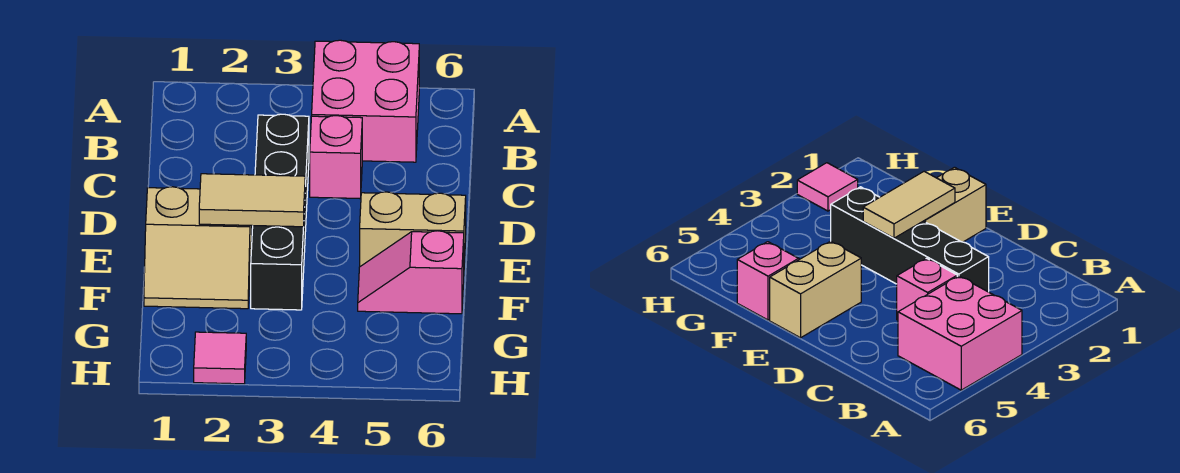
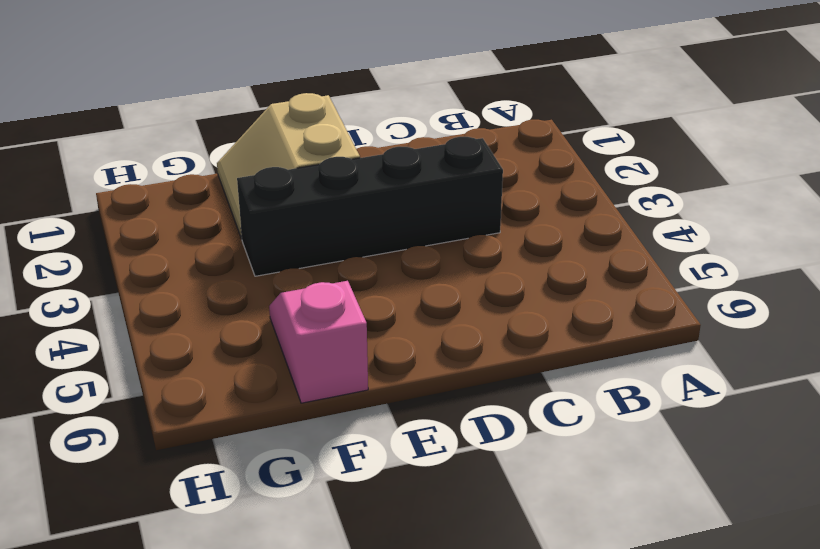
none -> pink 2x2 brick [312,40,419,162]
none -> pink 1x1 brick [310,116,362,198]

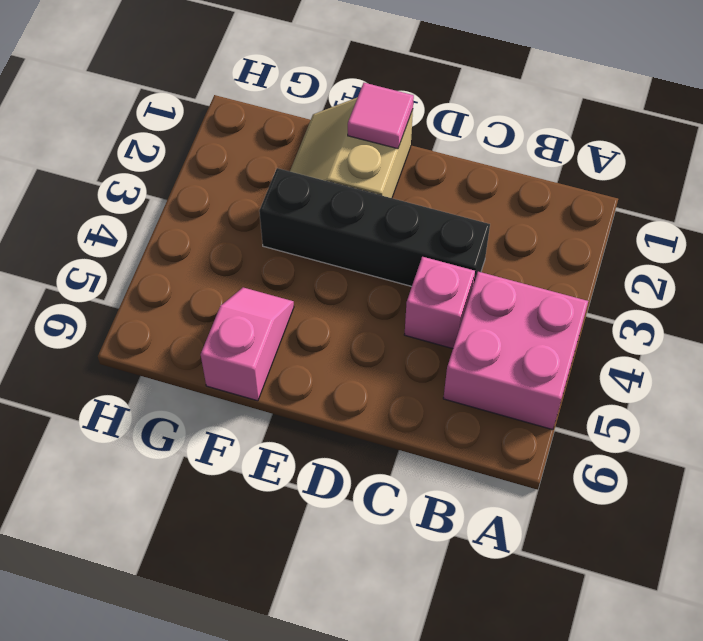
pink 1x1 tile [348,83,414,149] -> pink 1x1 tile moved to [194,332,246,384]
none -> tan 1x2 brick [360,192,466,266]
none -> tan 1x2 tile [199,174,305,227]

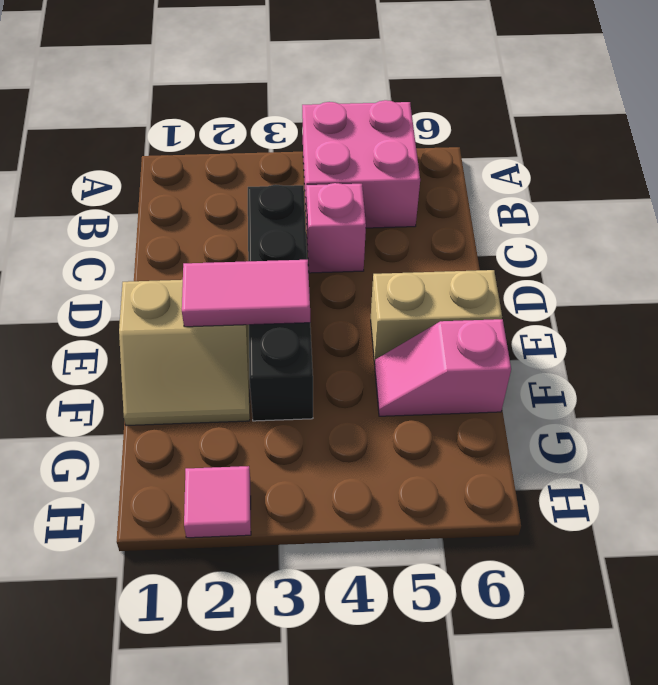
pink 1x2 tile [182,260,310,327] -> tan 1x2 tile [199,174,305,227]

